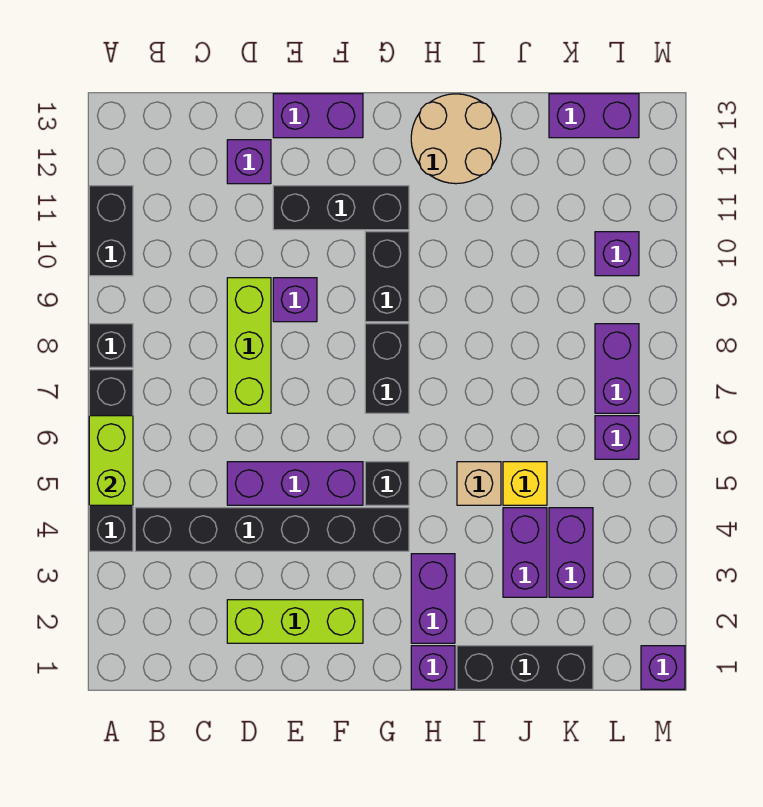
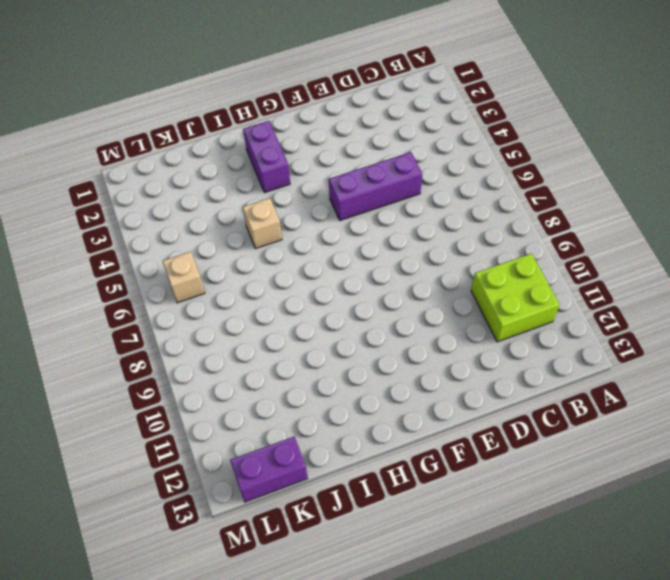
lime 2x2 brick [471,254,560,342] -> none
tan 1x1 brick [163,252,205,303] -> purple 1x1 brick [595,416,639,459]
none -> black 1x4 brick [89,370,133,551]
none -> black 1x1 brick [89,324,133,367]
none -> black 1x2 brick [89,186,133,276]

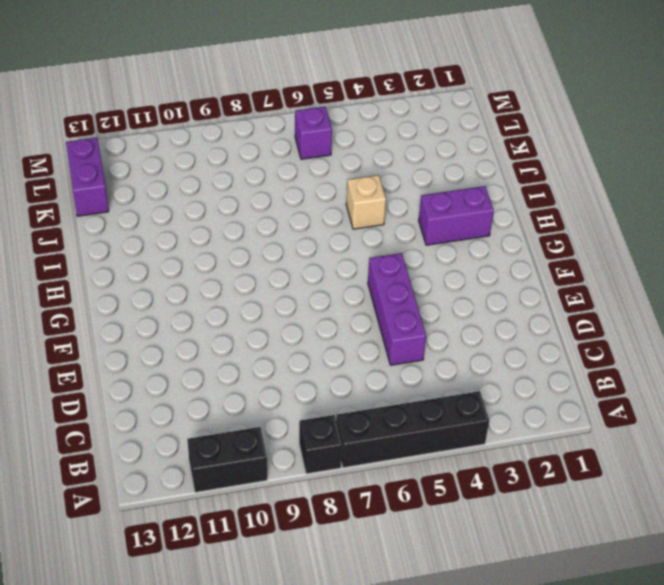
none -> black 1x6 brick [135,508,409,551]
none -> lime 1x3 brick [227,600,363,643]
none -> lime 1x3 brick [227,278,271,413]

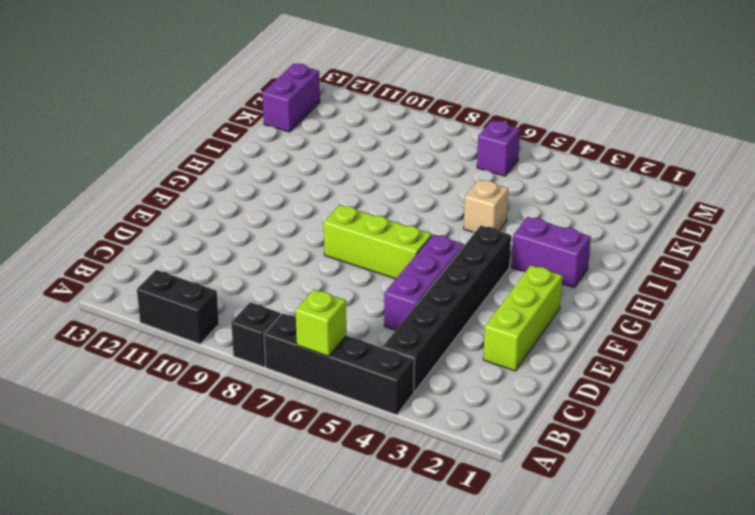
lime 1x1 brick [296,290,346,356] -> lime 1x2 brick [89,416,133,505]
lime 1x3 brick [324,205,432,279] -> lime 1x3 brick moved to [227,278,271,413]
none -> purple 1x1 brick [227,140,271,184]
none -> purple 1x1 brick [273,278,317,322]
none -> black 1x3 brick [273,186,409,230]

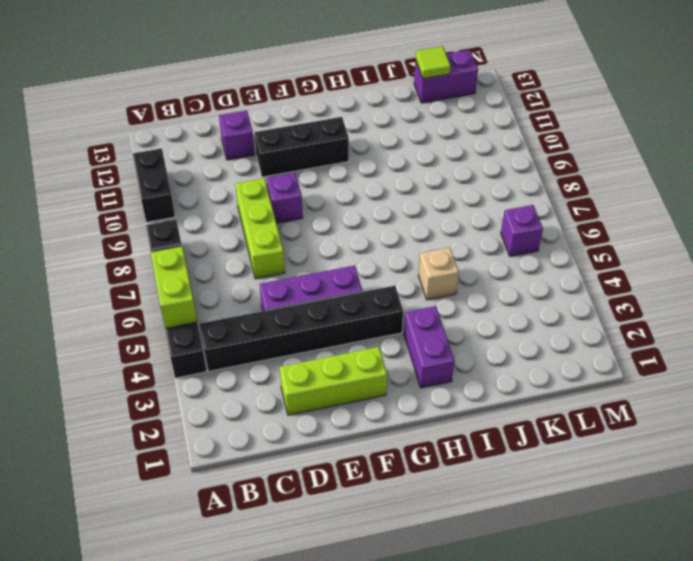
lime 1x1 tile [416,46,451,79] -> none
none -> purple 1x2 brick [273,94,363,138]
none -> black 1x1 brick [365,462,409,505]
none -> black 1x2 brick [365,324,409,413]

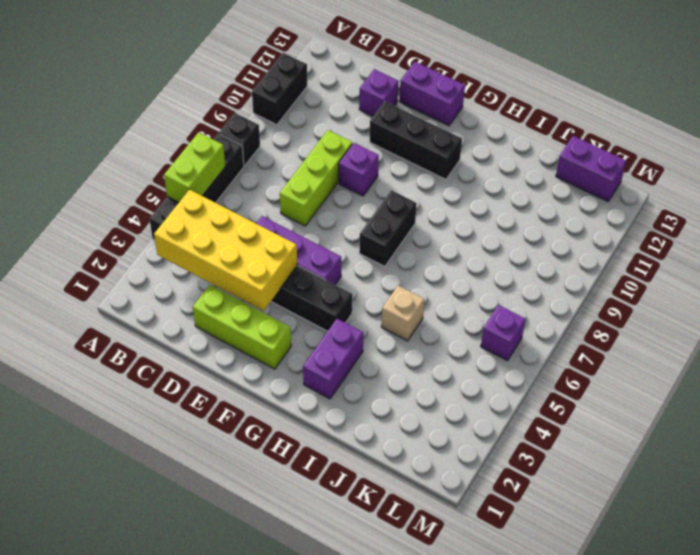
yellow 2x4 brick [154,189,297,311] -> none
none -> black 1x1 brick [365,462,409,505]
none -> black 1x2 brick [365,232,409,322]
none -> purple 1x1 brick [411,646,455,689]

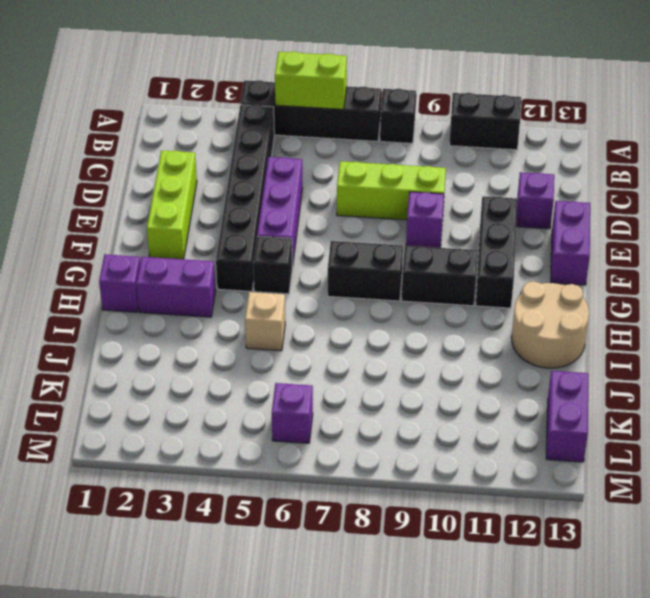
none -> black 1x3 brick [457,646,593,689]
none -> purple 1x2 brick [503,508,547,597]
none -> yellow 1x1 brick [503,462,547,505]

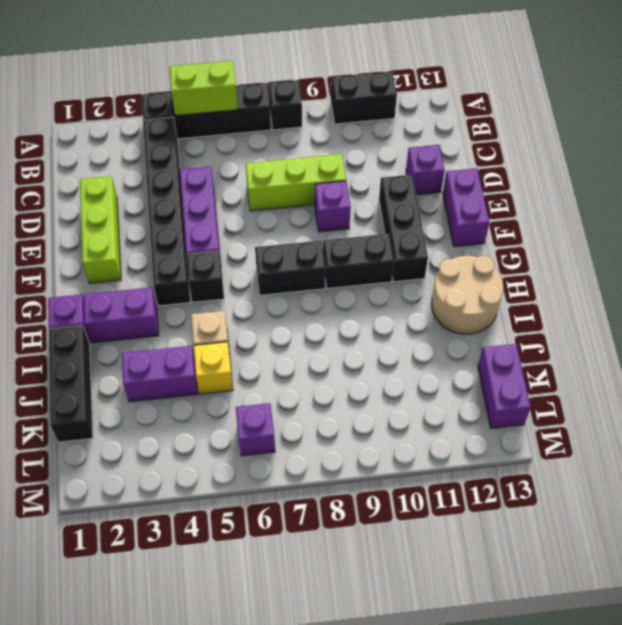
none -> purple 1x2 brick [549,508,593,597]
none -> purple 1x2 brick [595,324,639,413]
none -> purple 1x1 brick [595,232,639,276]

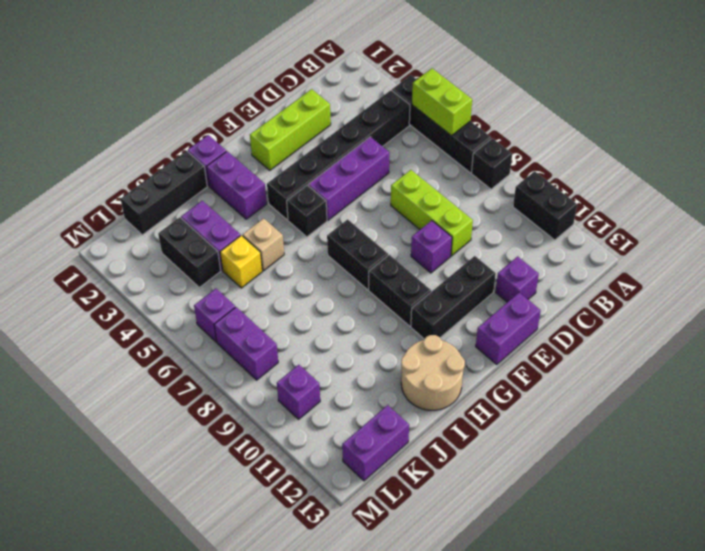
black 1x2 brick [158,217,221,287] -> purple 1x2 brick [549,508,593,597]
none -> purple 1x1 brick [641,646,685,689]

